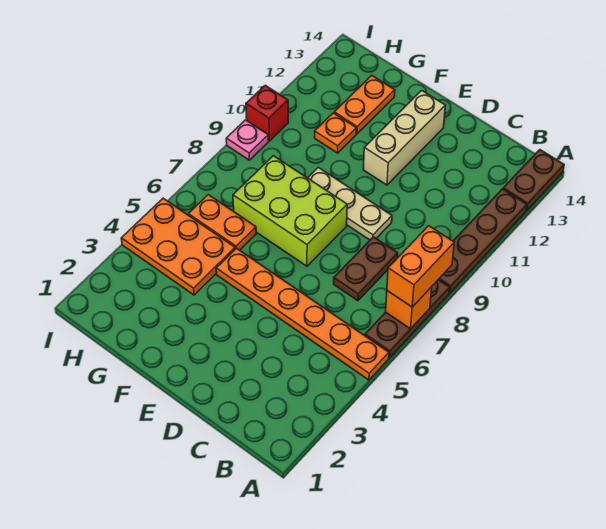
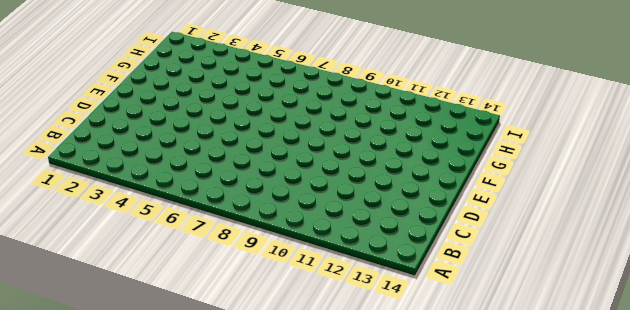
none -> orange 1x6 plate [216,248,389,380]
none -> brown 1x3 plate [365,280,450,358]
none -> brown 1x4 plate [438,189,527,293]

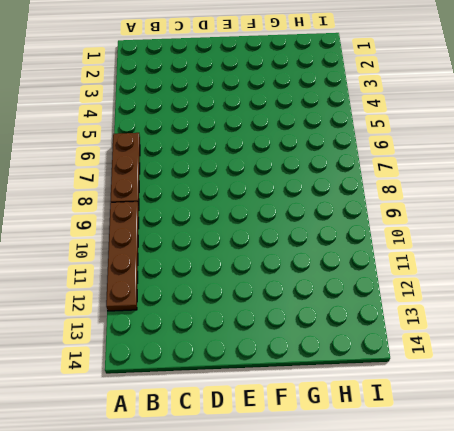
none -> orange 1x6 plate [216,248,389,380]
none -> brown 1x2 plate [503,150,564,210]
none -> brown 1x2 plate [334,237,398,301]

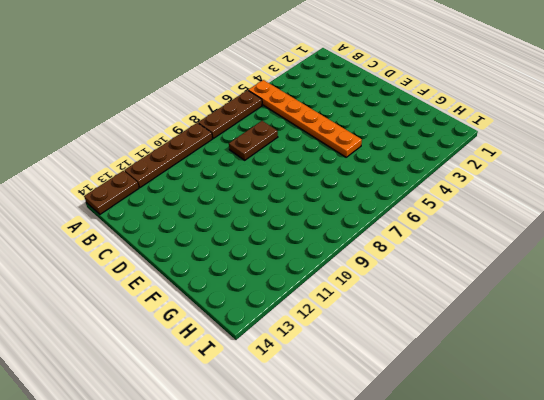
none -> tan 1x3 plate [308,167,392,240]
none -> lime 2x3 brick [233,156,347,266]
none -> tan 1x3 brick [363,90,445,185]

